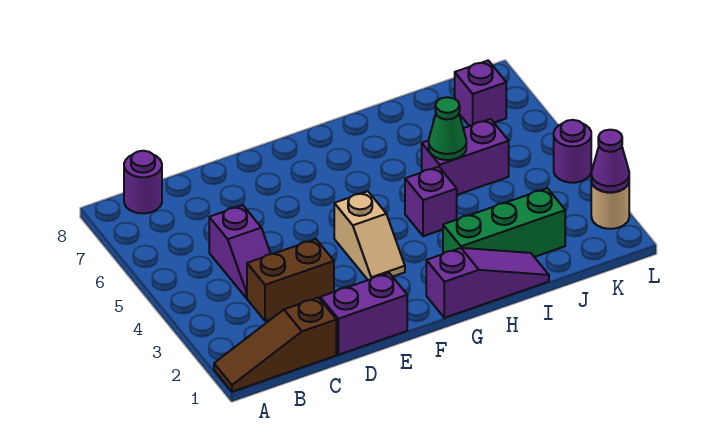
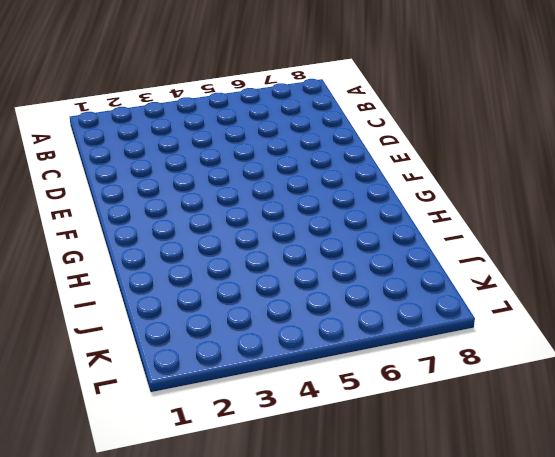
none -> brown 1x3 slope [214,298,336,392]
none -> purple 1x1 round brick [124,151,162,213]
none -> brown 1x2 brick [247,239,334,321]

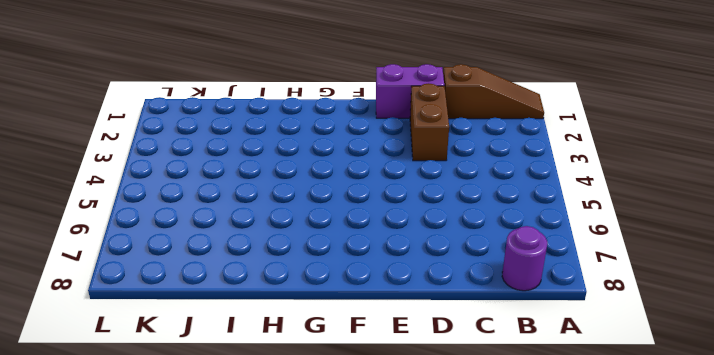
brown 1x2 brick [410,83,449,161] -> brown 1x2 brick turned to [247,239,334,321]
none -> purple 1x2 slope [209,205,271,298]
none -> tan 1x2 slope [334,191,405,280]
none -> purple 1x3 slope [426,248,549,318]

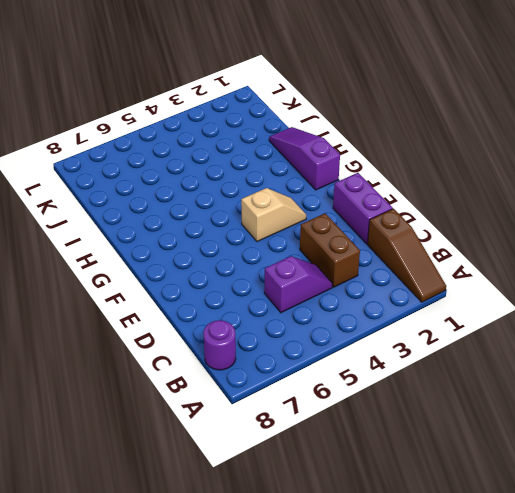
none -> green 1x3 brick [443,188,565,257]
none -> purple 1x1 brick [405,167,457,236]
none -> purple 1x2 brick [422,119,509,195]

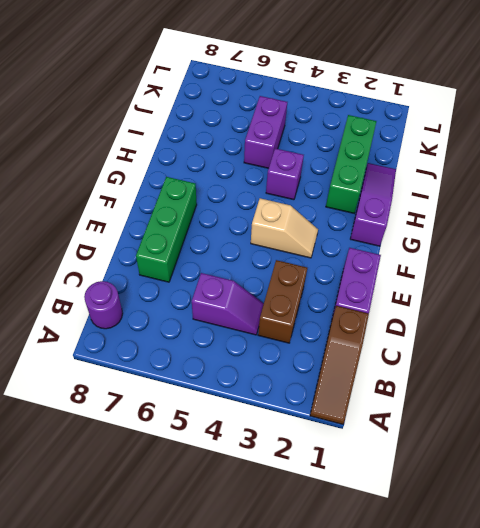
green 1x3 brick [136,177,197,282] -> none
none -> purple 1x1 brick [455,61,506,126]
none -> tan 1x1 round brick [591,181,629,229]
none -> purple 1x1 round brick [554,120,591,183]

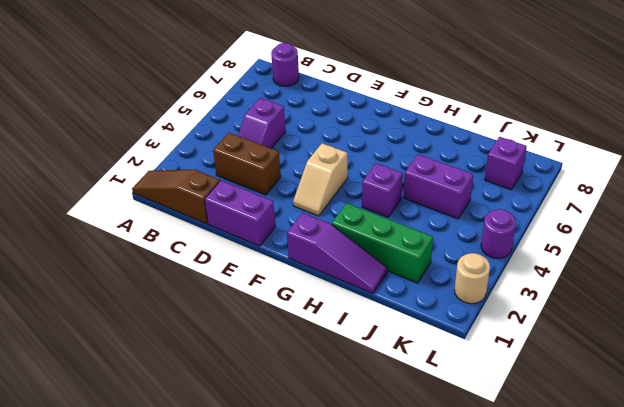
none -> green 1x1 cone [429,97,466,160]
none -> purple 1x1 cone [591,130,629,192]

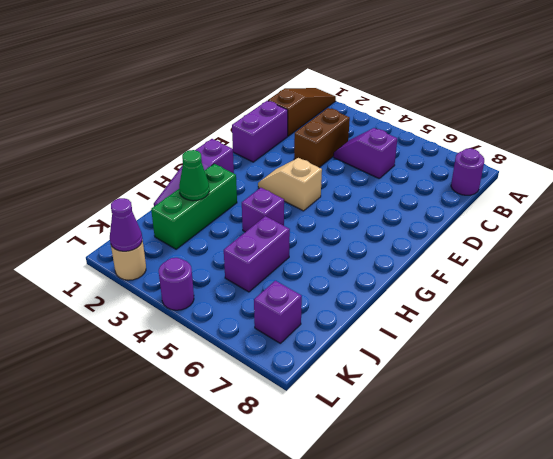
green 1x1 cone [179,150,209,201] -> green 1x1 cone moved to [429,97,466,160]

